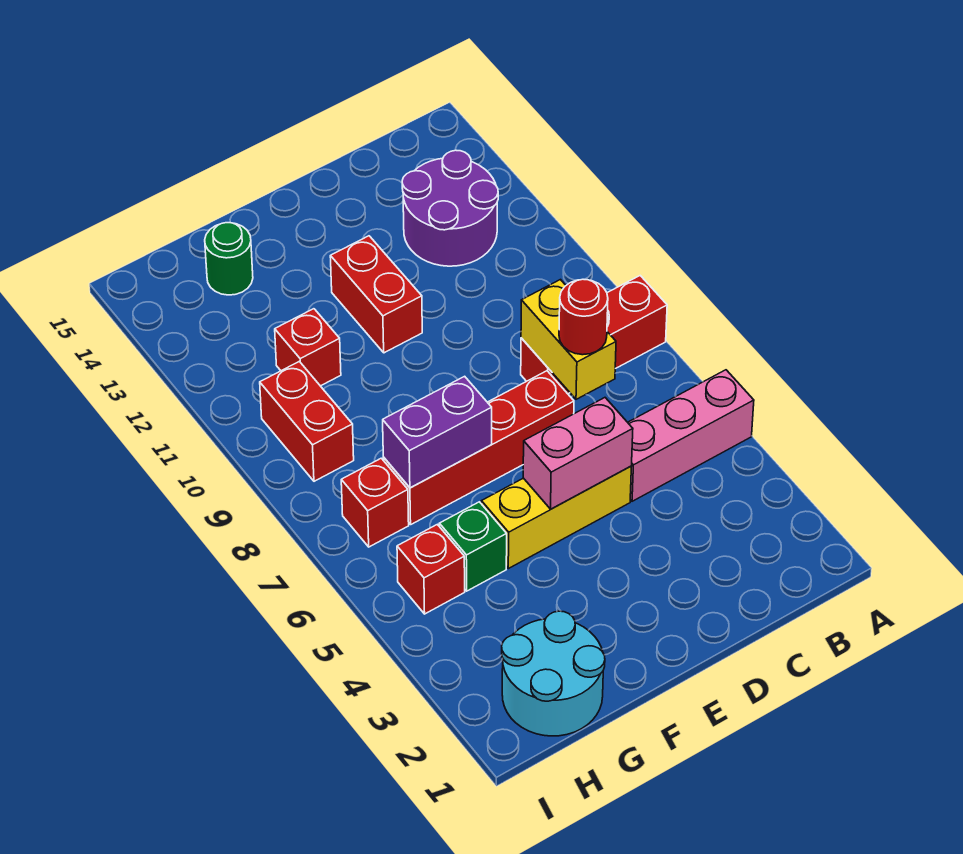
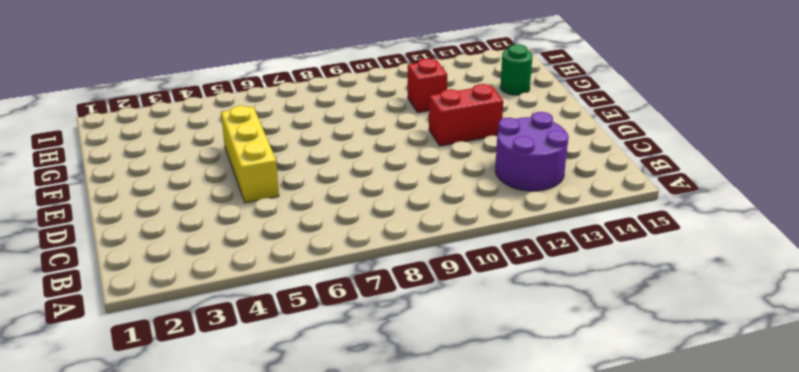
none -> pink 1x3 brick [628,370,754,501]
none -> red 1x3 brick [521,276,667,394]
none -> red 1x4 brick [383,371,574,524]

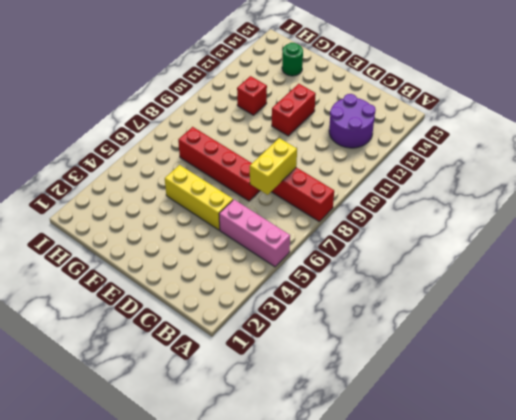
none -> cyan 2x2 round brick [502,611,605,736]
none -> green 1x1 brick [439,502,507,591]
none -> red 1x1 brick [397,524,465,614]

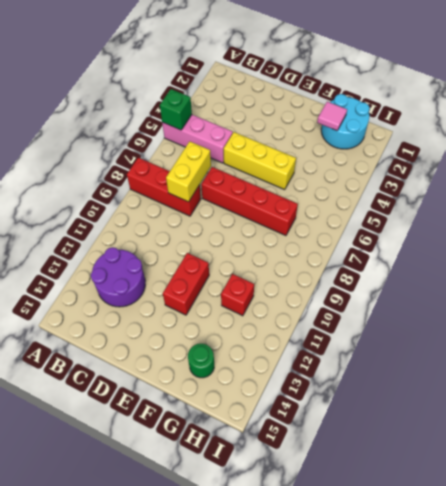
green 1x1 brick [160,89,192,130] -> green 1x1 brick moved to [439,502,507,591]
pink 1x1 tile [317,102,347,131] -> none
none -> red 1x1 brick [397,524,465,614]
none -> red 1x1 brick [341,458,409,547]
none -> red 1x2 brick [260,361,354,481]

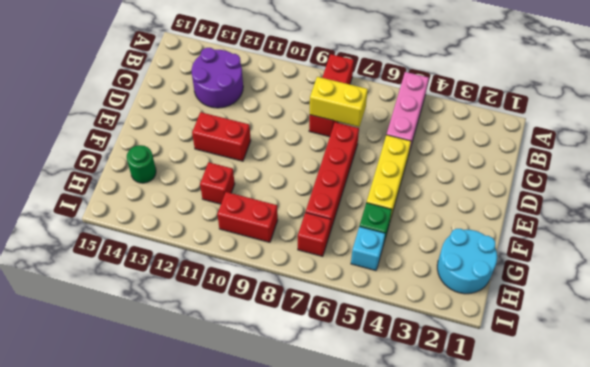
cyan 1x1 brick [351,227,385,271] -> red 1x1 brick [397,524,465,614]
none -> pink 1x2 brick [523,398,633,509]
none -> purple 1x2 brick [383,376,492,488]
none -> red 1x1 round brick [559,279,608,355]

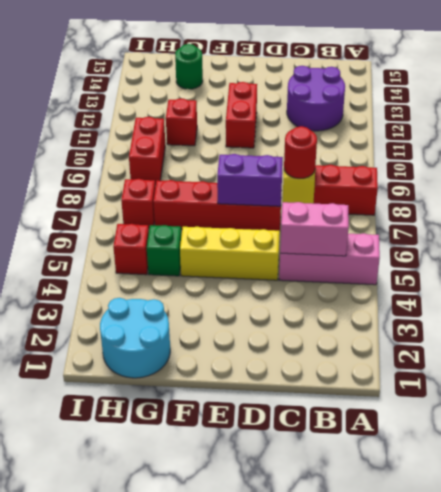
pink 1x2 brick [280,202,349,256] -> pink 1x2 brick moved to [523,398,633,509]
purple 1x2 brick [217,154,283,206] -> purple 1x2 brick moved to [383,376,492,488]

